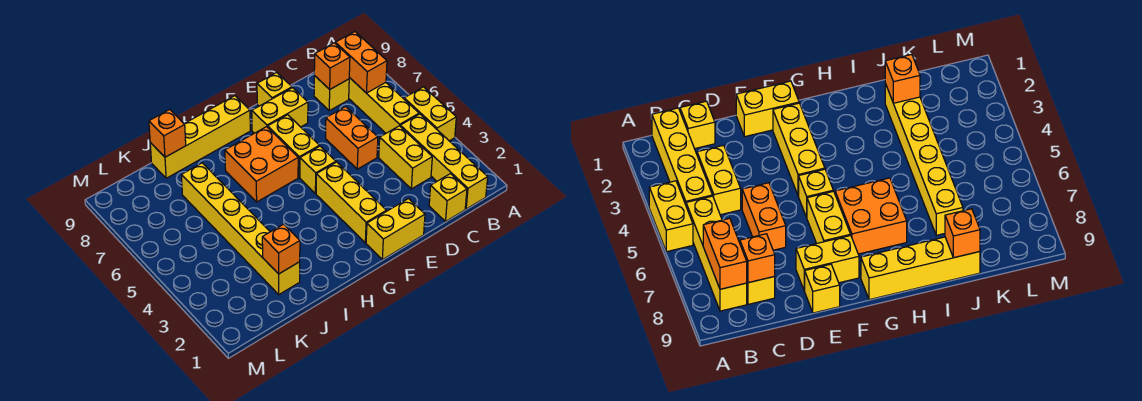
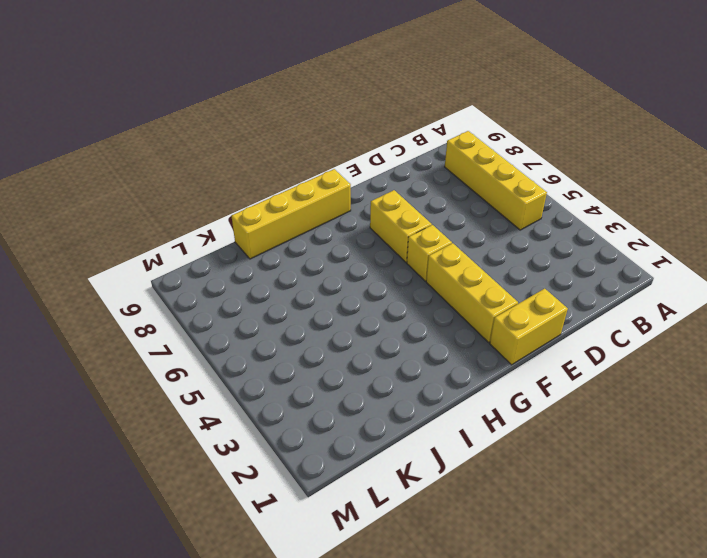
none -> yellow 1x2 brick [404,87,456,141]
none -> yellow 1x4 brick [400,114,488,209]
none -> yellow 1x1 brick [429,174,467,221]

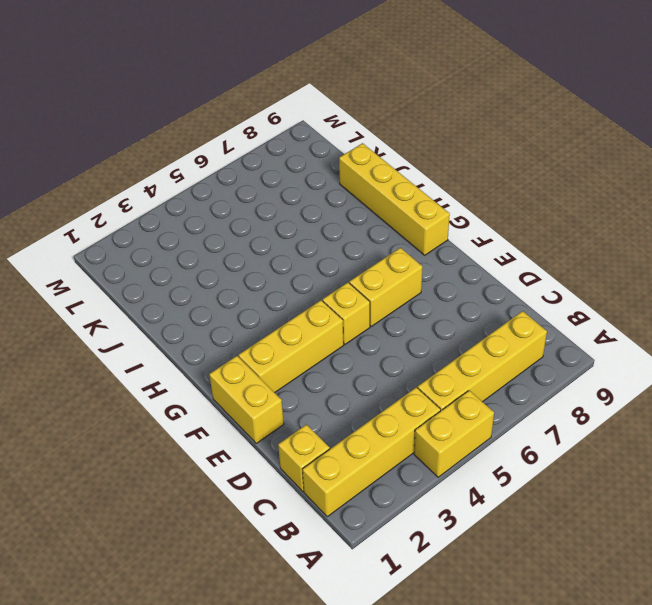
none -> yellow 1x2 brick [379,126,432,189]
none -> yellow 1x1 brick [314,75,349,111]
none -> orange 1x2 brick [326,107,378,169]

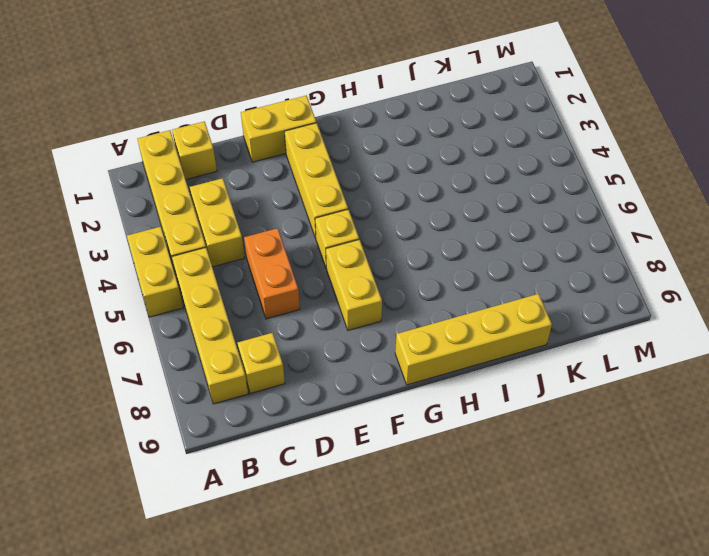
none -> yellow 1x2 brick [252,88,308,133]
none -> yellow 1x1 brick [257,73,292,106]
none -> orange 2x2 brick [225,127,298,202]

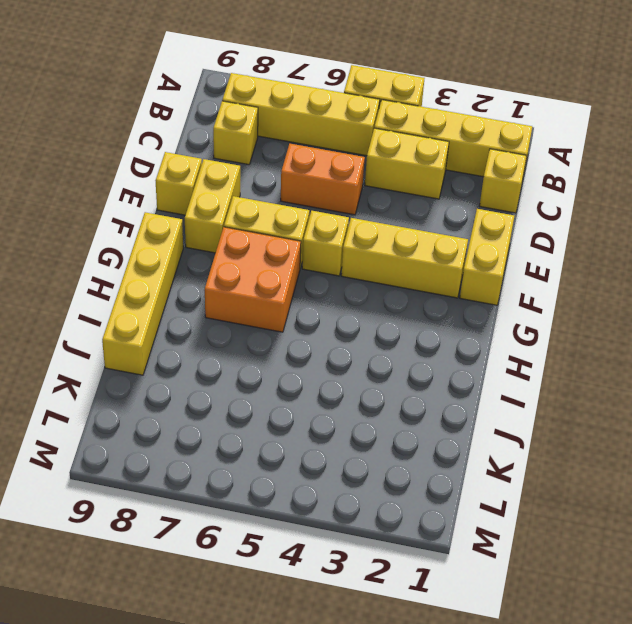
none -> yellow 1x6 brick [181,163,300,294]
none -> orange 1x2 brick [335,32,387,93]
none -> orange 1x1 brick [314,43,350,89]

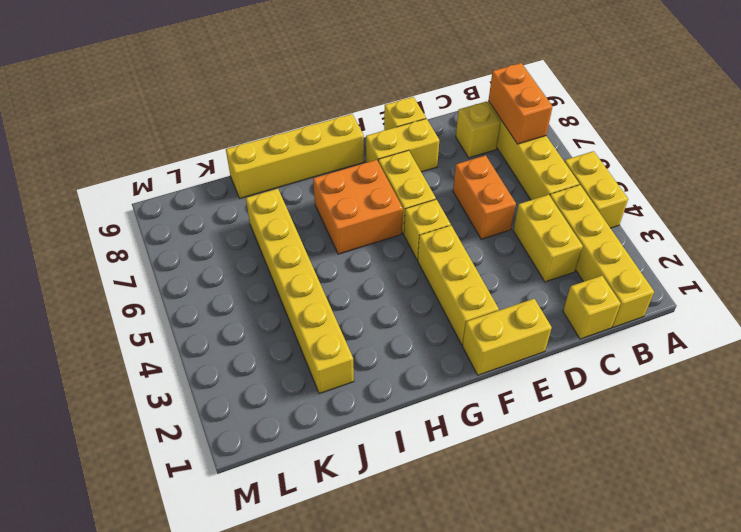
none -> orange 1x1 brick [314,43,350,89]
none -> orange 1x1 brick [262,224,300,274]
none -> orange 1x1 brick [149,110,186,157]

